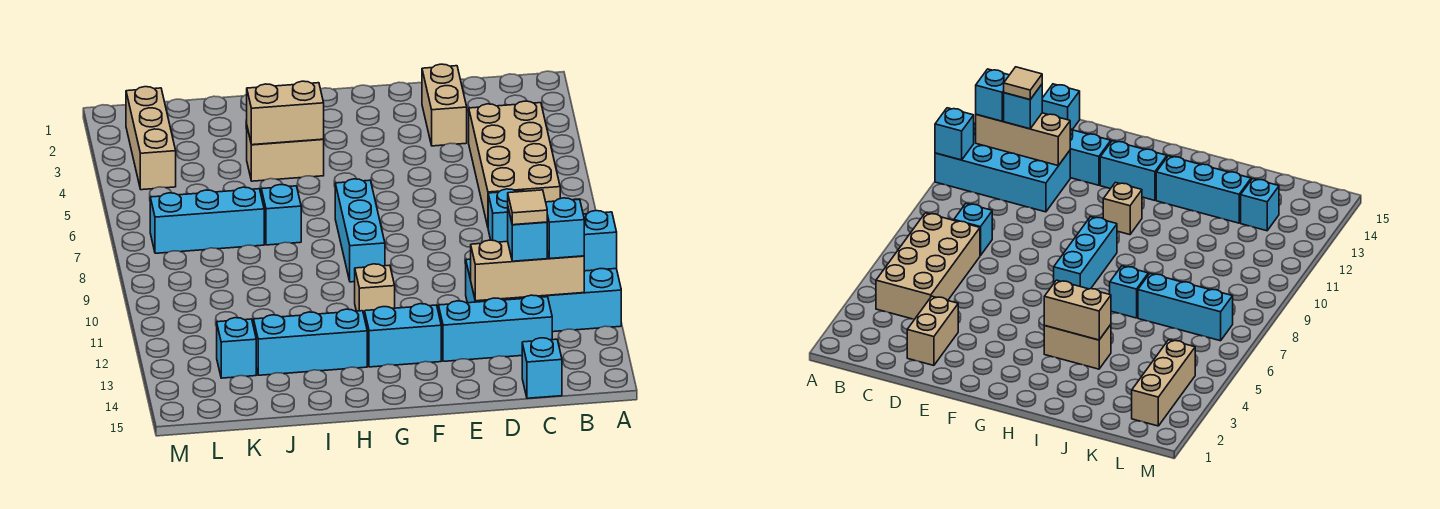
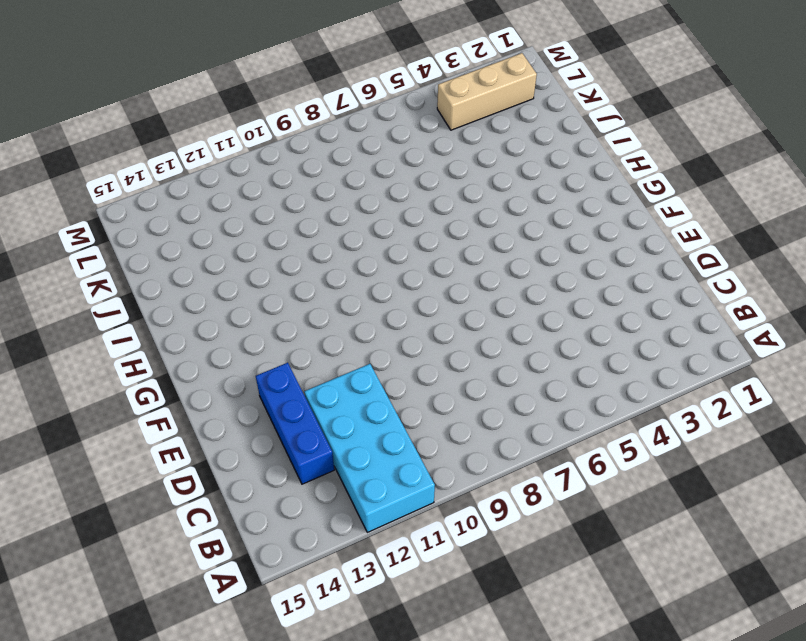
blue 1x3 brick [256,363,334,484] -> cyan 1x3 brick [439,295,552,361]
none -> tan 2x4 brick [469,101,560,226]
none -> cyan 1x1 brick [488,189,523,242]
none -> cyan 1x1 brick [522,338,562,398]

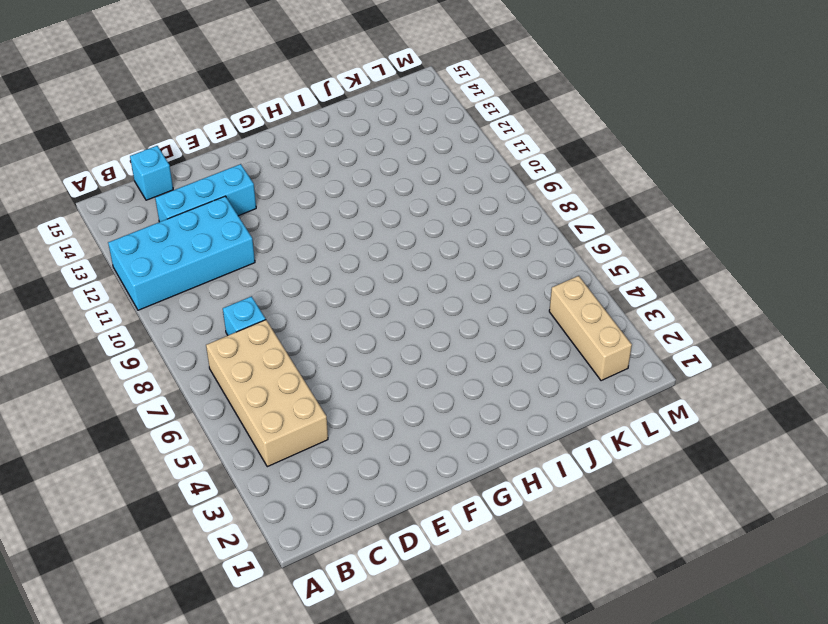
none -> tan 1x2 brick [422,64,467,146]
none -> cyan 1x2 brick [365,304,441,367]
none -> cyan 1x3 brick [335,179,385,282]

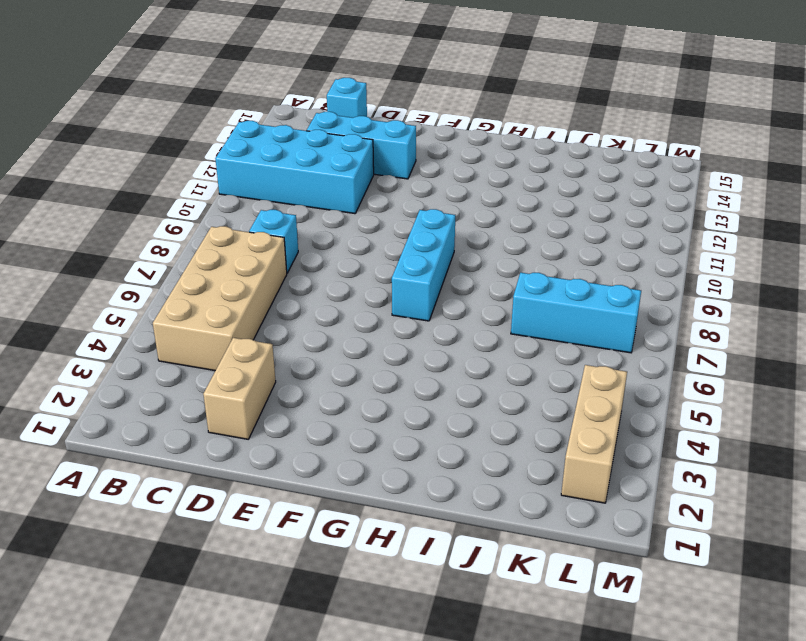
none -> cyan 1x2 brick [365,304,441,367]
none -> tan 1x1 brick [355,264,395,318]
none -> tan 1x2 brick [247,128,324,181]

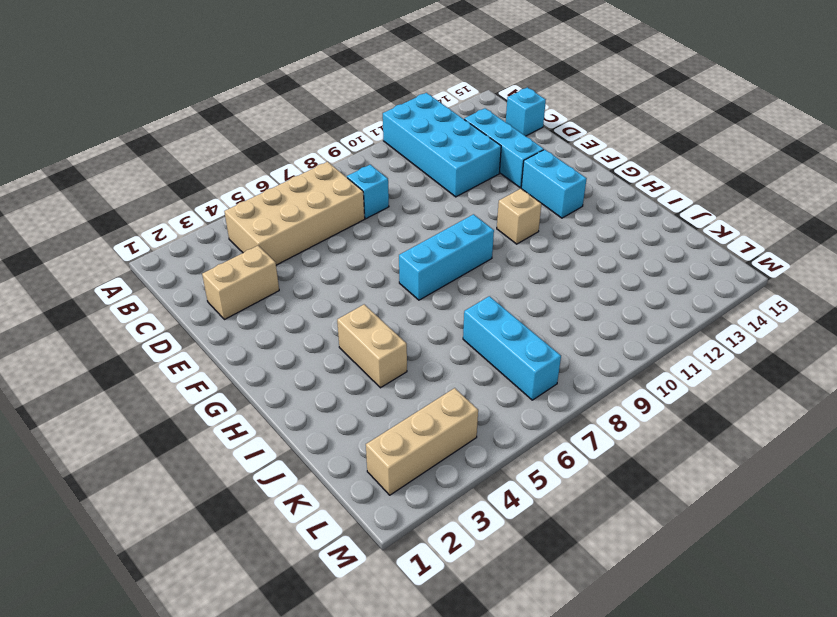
none -> cyan 1x3 brick [254,309,367,375]
none -> cyan 1x1 brick [261,185,301,245]
none -> cyan 1x1 brick [217,318,256,378]

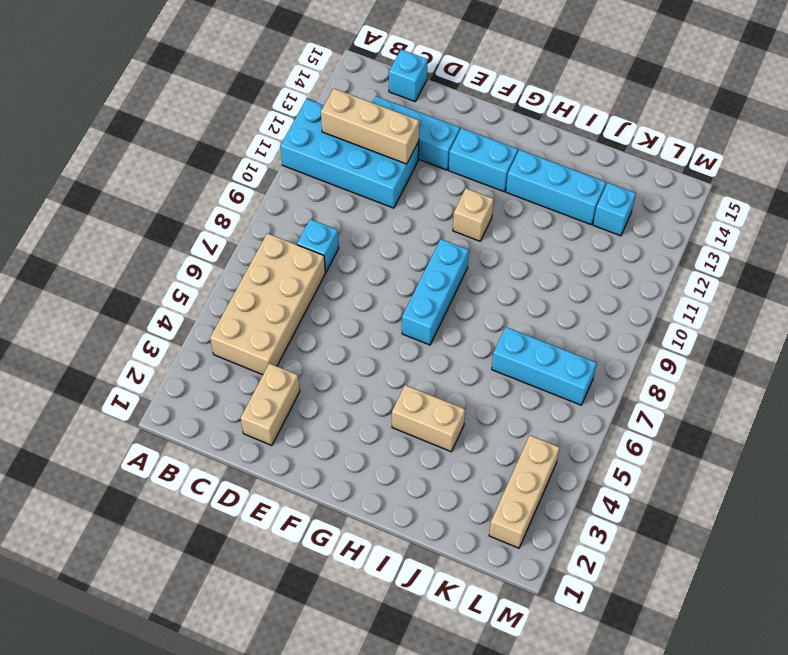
none -> cyan 1x1 brick [261,185,301,245]
none -> cyan 1x1 brick [583,211,617,271]
none -> tan 1x2 brick [247,81,324,145]

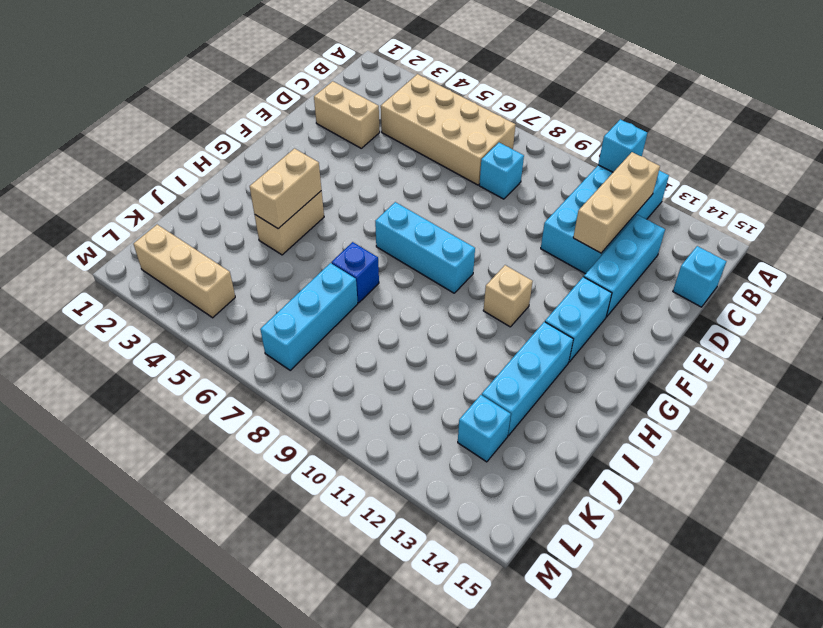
blue 1x1 brick [331,242,379,303] -> cyan 1x1 brick [261,185,301,245]
none -> cyan 1x1 brick [546,198,584,259]
none -> cyan 1x1 brick [508,209,547,261]
none -> tan 1x1 tile [508,190,547,225]

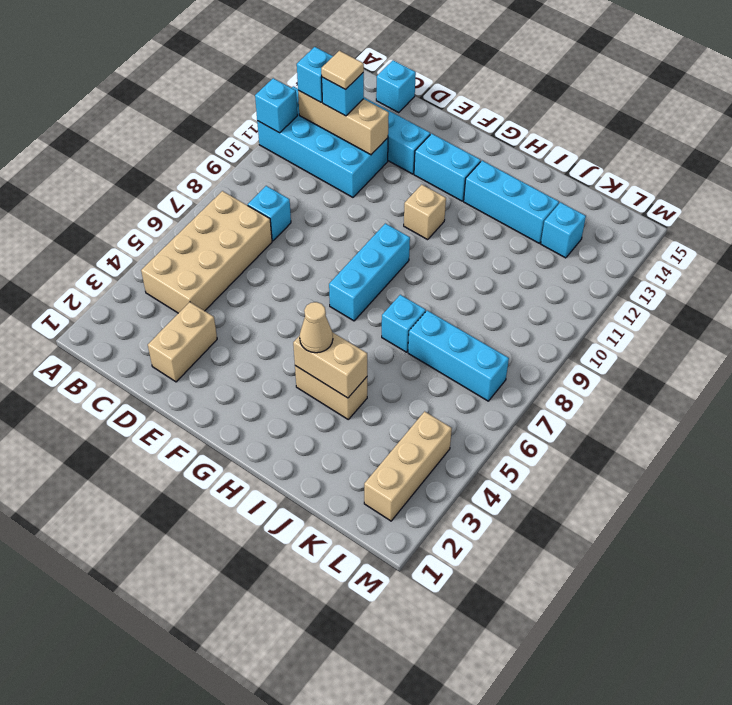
tan 1x1 cone [300,302,333,353] -> none

